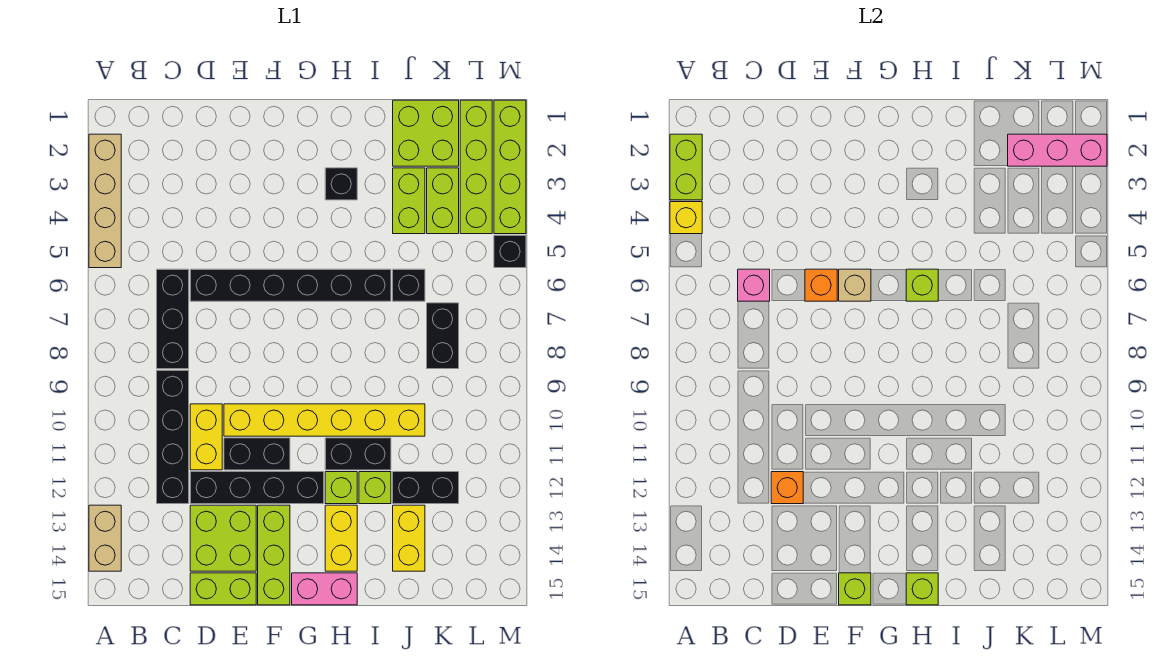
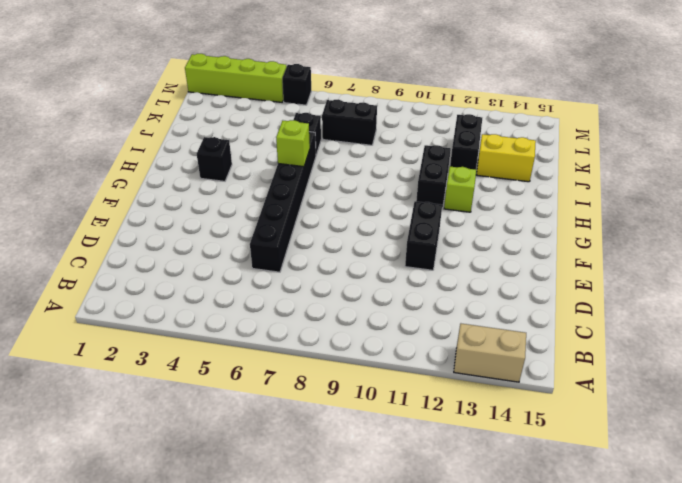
none -> tan 1x4 brick [89,134,121,268]
none -> black 1x3 brick [157,269,189,369]
none -> black 1x4 brick [157,370,189,504]
none -> yellow 1x2 brick [190,404,222,470]

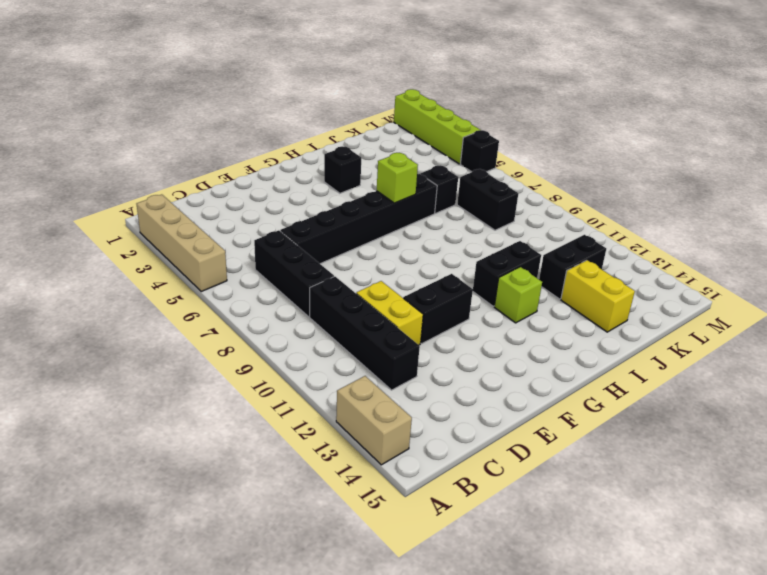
none -> black 1x4 brick [190,472,324,504]
none -> lime 2x2 brick [190,505,256,571]
none -> lime 1x2 brick [190,573,256,605]
none -> yellow 1x6 brick [224,404,425,436]

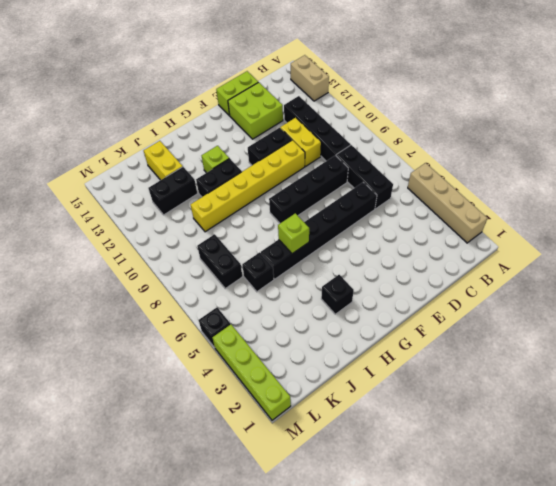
black 1x4 brick [269,156,348,223] -> black 1x4 brick moved to [190,472,324,504]
none -> lime 1x3 brick [258,505,290,605]
none -> pink 1x2 brick [292,573,357,605]
none -> yellow 1x2 brick [325,505,357,571]
none -> lime 1x1 brick [359,472,391,504]

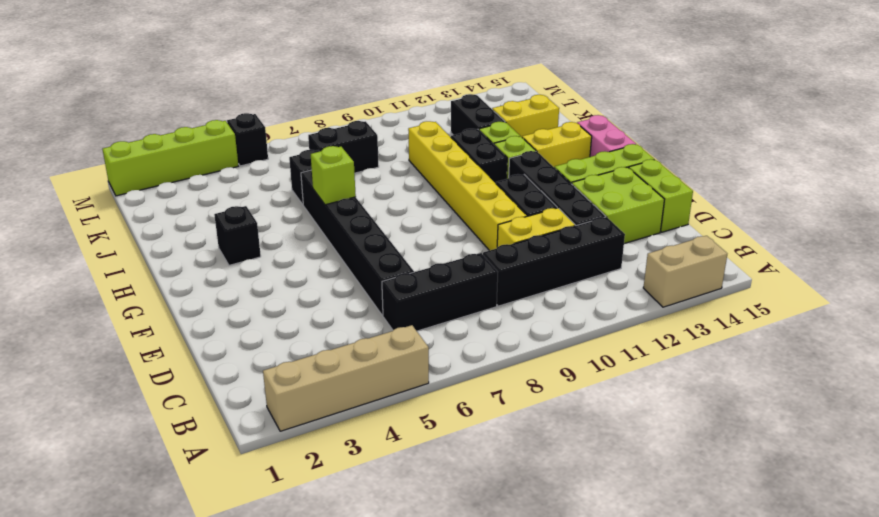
none -> lime 2x2 brick [393,100,459,166]
none -> lime 1x2 brick [393,168,425,234]
none -> lime 1x2 brick [427,168,459,234]
none -> lime 1x4 brick [460,100,492,234]

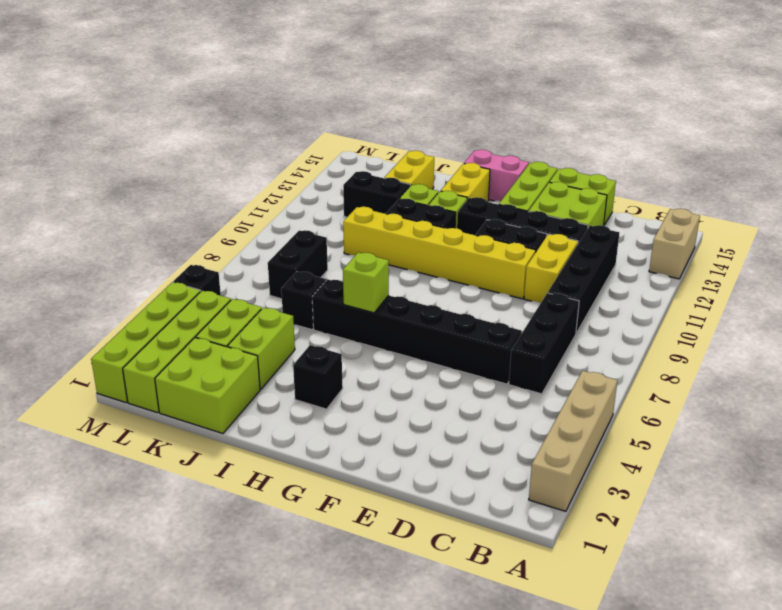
none -> lime 1x2 brick [670,134,702,200]
none -> yellow 1x1 brick [670,202,702,234]
none -> pink 1x1 brick [738,269,770,301]
none -> orange 1x1 brick [771,472,803,504]

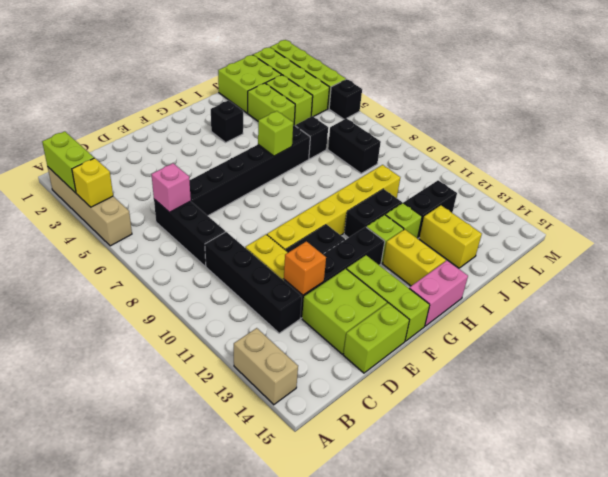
none -> orange 1x1 brick [805,269,837,301]
none -> tan 1x1 brick [839,269,871,301]
none -> lime 1x1 brick [839,573,871,605]
none -> lime 1x1 brick [906,573,938,605]

